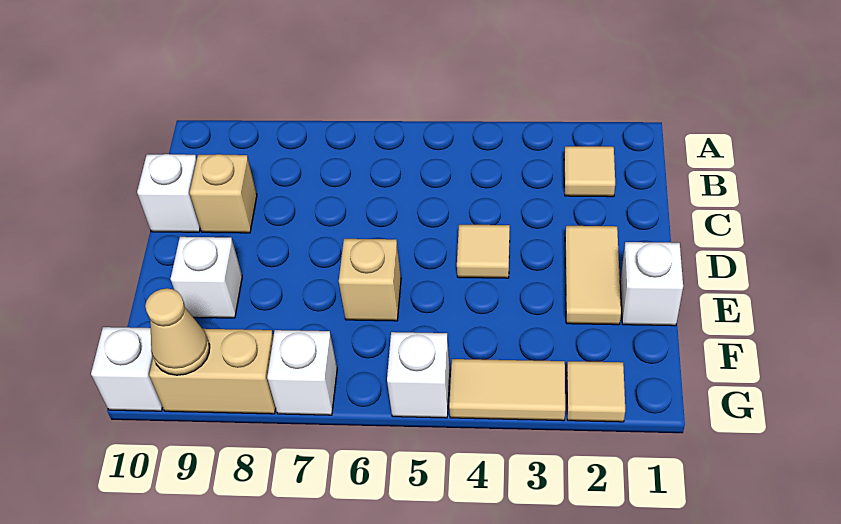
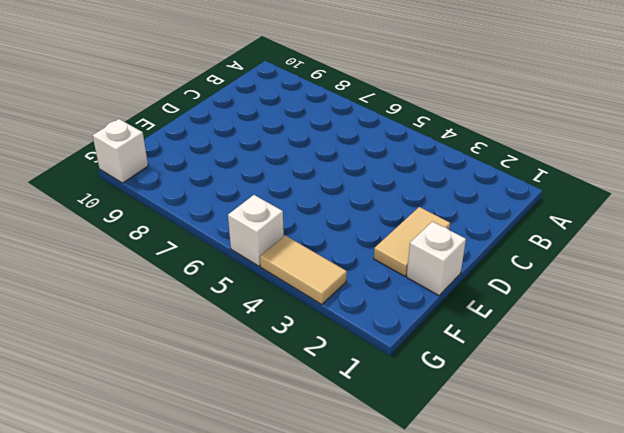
none -> tan 1x1 tile [564,146,615,197]
none -> tan 1x1 brick [190,154,257,233]
none -> white 1x1 brick [137,154,200,232]

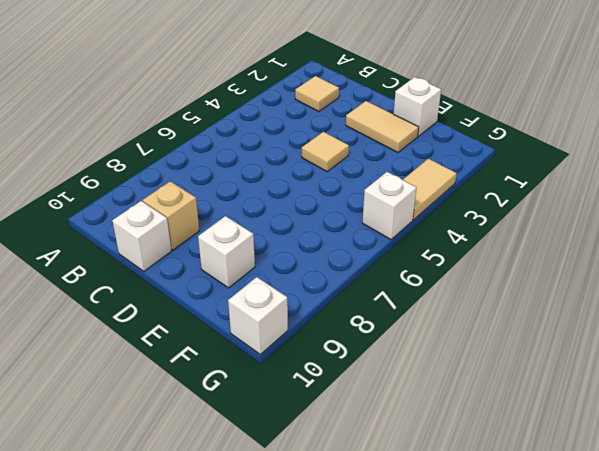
none -> tan 1x1 brick [339,239,401,321]
none -> tan 1x1 tile [567,361,625,422]
none -> white 1x1 brick [267,330,337,415]

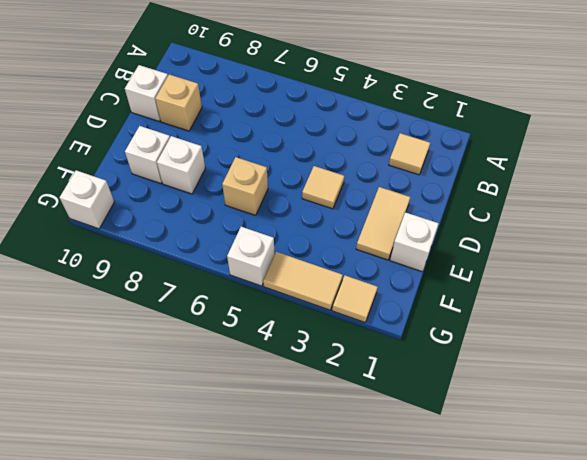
white 1x1 brick [157,136,205,194] -> white 1x1 brick moved to [267,330,337,415]
none -> tan 1x2 brick [149,329,276,414]
none -> tan 1x1 cone [145,288,210,375]

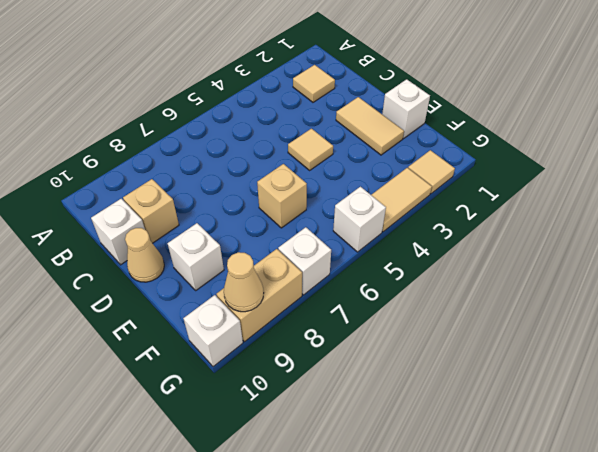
tan 1x1 cone [125,228,164,282] -> none

